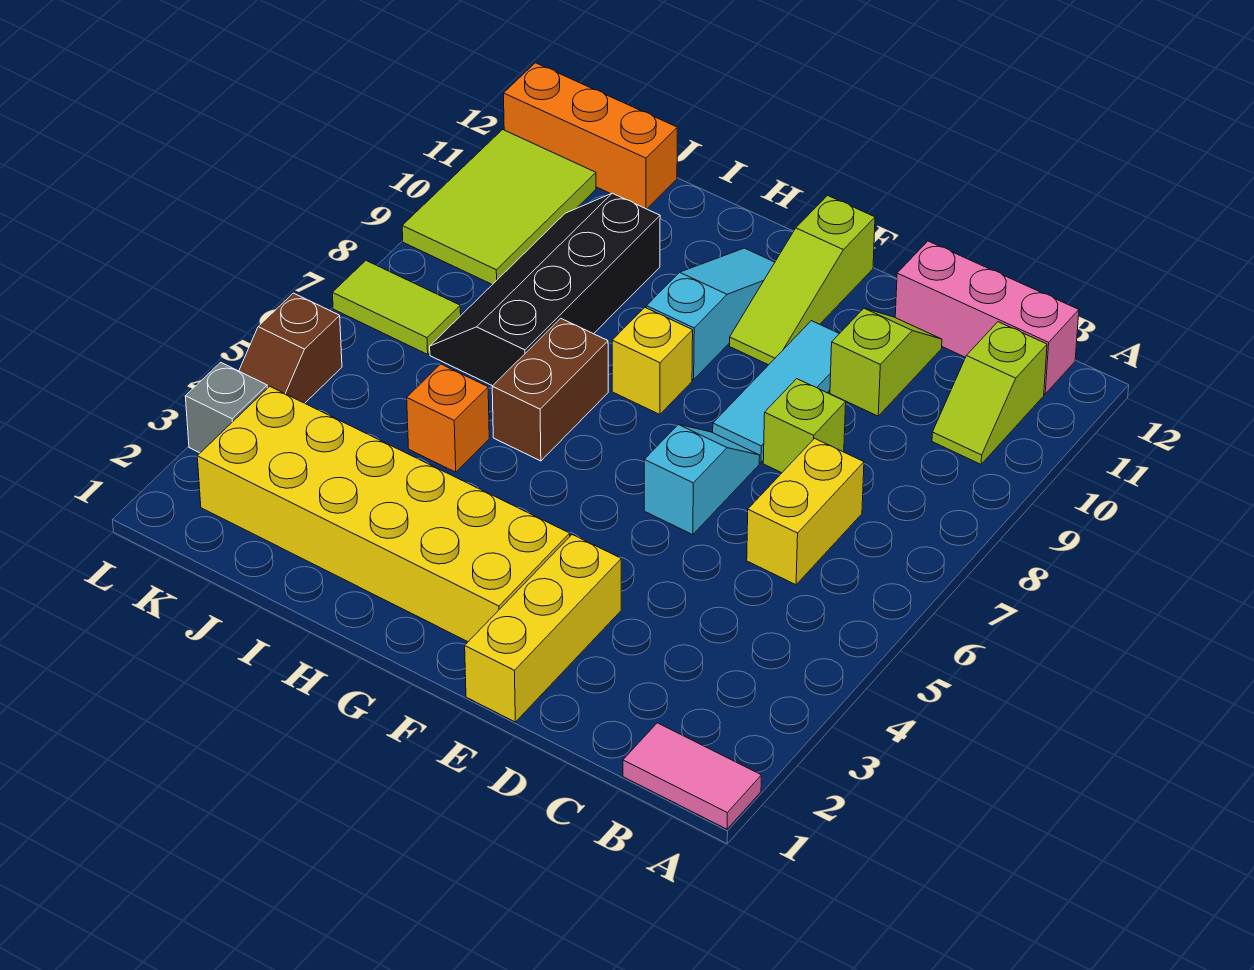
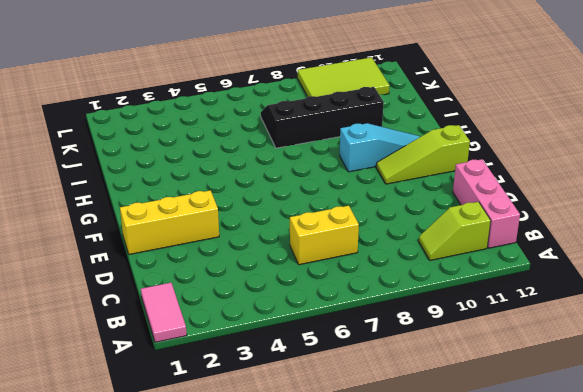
none -> lime 1x1 brick [763,379,846,473]
none -> lime 1x2 slope [830,308,942,416]
none -> cyan 1x2 slope [644,425,760,535]

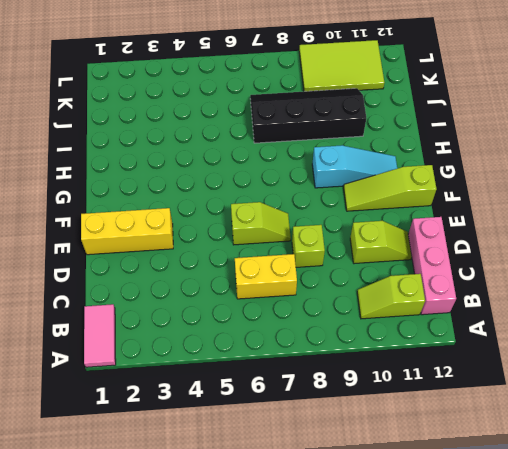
lime 1x2 slope [231,202,291,245] -> cyan 1x2 slope [644,425,760,535]
none -> cyan 1x3 tile [713,321,839,463]
none -> yellow 2x6 brick [197,386,570,642]
none -> yellow 1x1 brick [612,308,693,414]

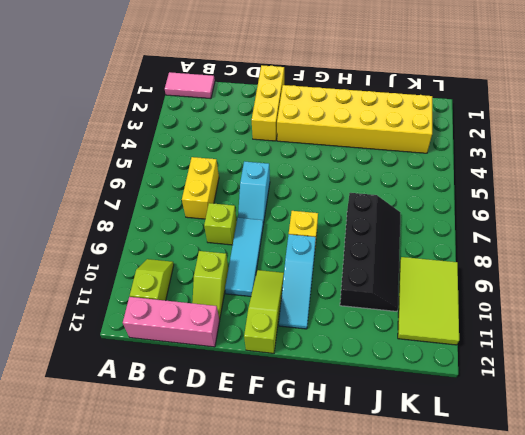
none -> brown 1x2 brick [492,318,608,461]
none -> orange 1x1 brick [407,364,489,472]
none -> orange 1x3 brick [504,63,677,209]

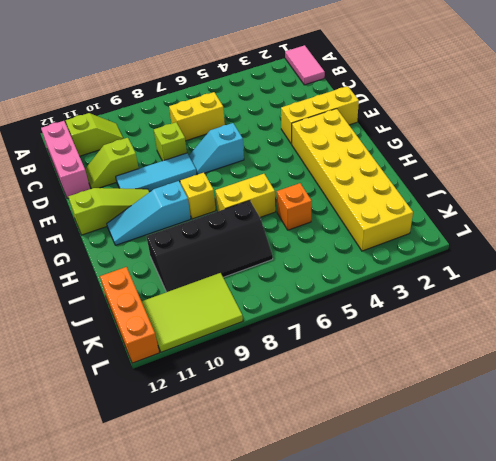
yellow 1x2 brick [215,174,275,217] -> brown 1x2 brick [492,318,608,461]
none -> lime 1x2 tile [332,261,461,354]
none -> grey 1x1 brick [185,362,267,453]
none -> brown 1x2 slope [239,293,342,403]

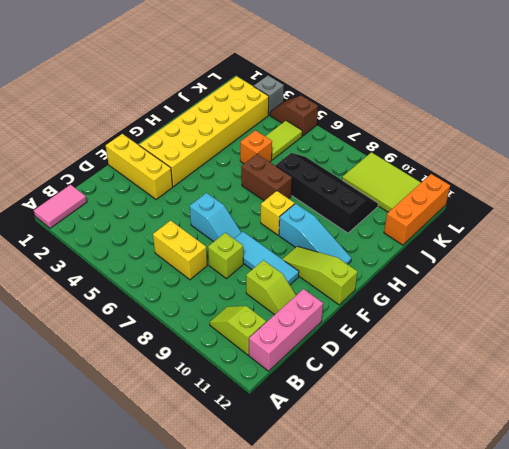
lime 1x2 tile [265,121,302,160] -> lime 1x2 tile moved to [332,261,461,354]

